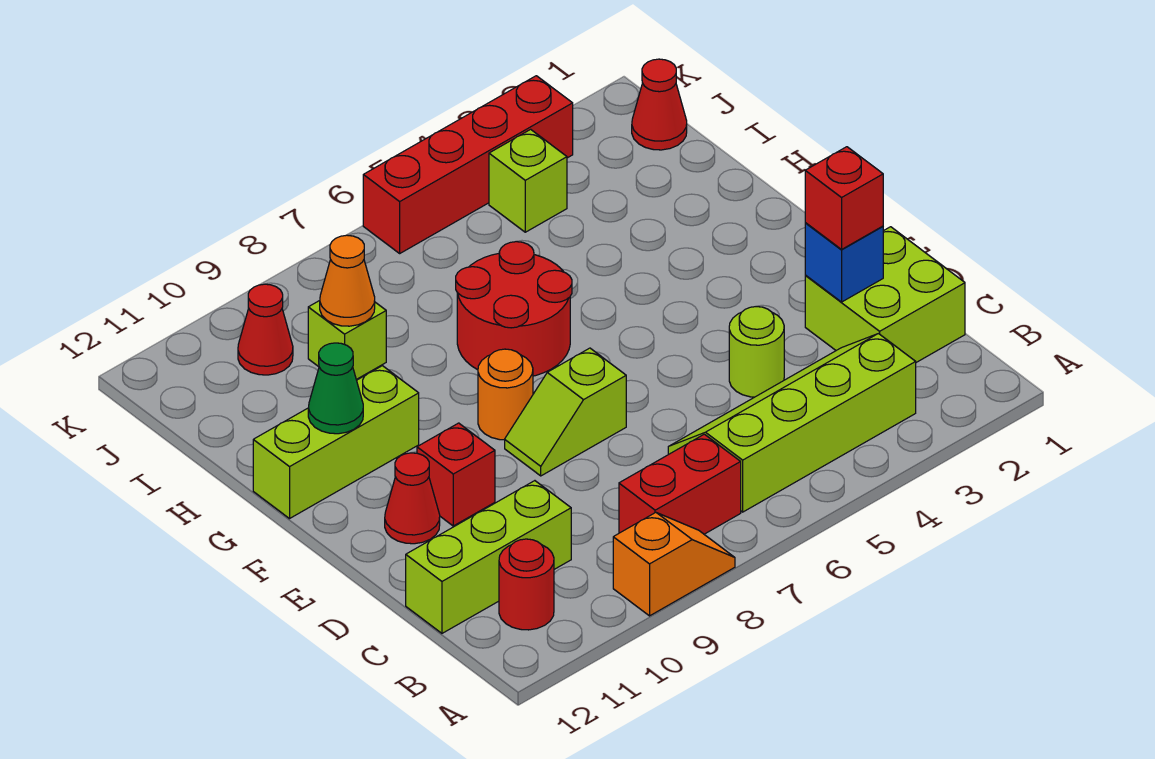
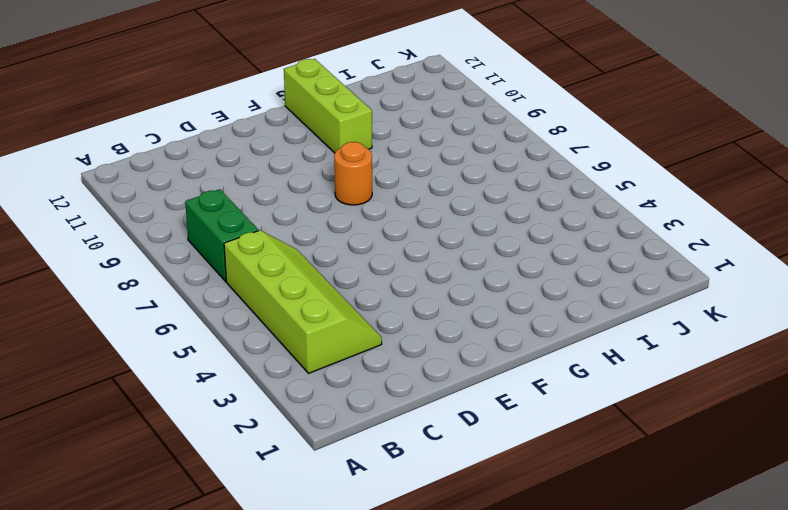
green 1x2 brick [185,189,258,281] -> red 1x2 brick [619,434,741,534]
none -> orange 1x2 slope [613,513,735,616]
none -> red 1x1 round brick [499,539,554,630]
none -> lime 2x2 brick [805,227,965,362]

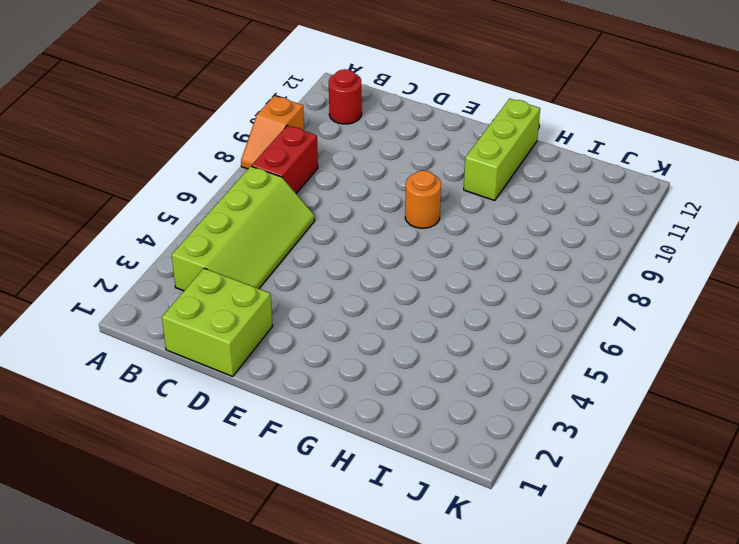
none -> lime 1x3 brick [406,481,571,633]
none -> lime 1x1 round brick [729,307,784,397]
none -> lime 1x2 slope [505,348,626,476]

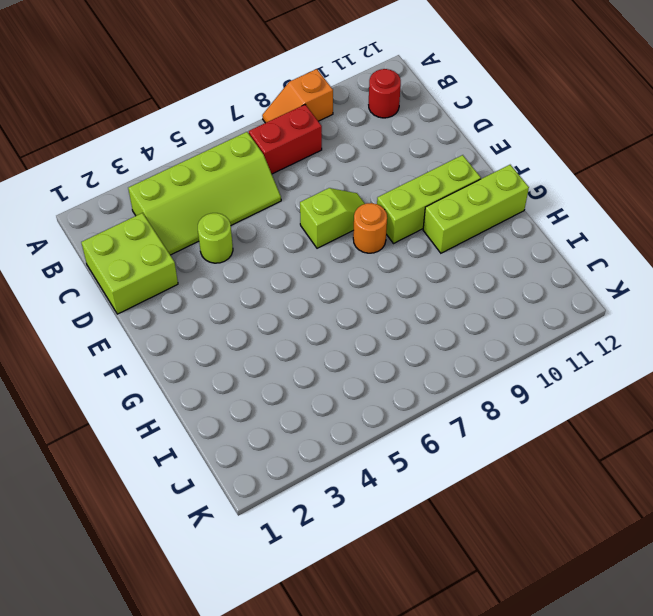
lime 1x3 brick [377,155,481,244] -> lime 1x3 brick moved to [406,481,571,633]
none -> red 1x1 brick [417,423,495,526]
none -> red 1x1 cone [385,453,440,544]
none -> red 2x2 round brick [456,242,572,376]

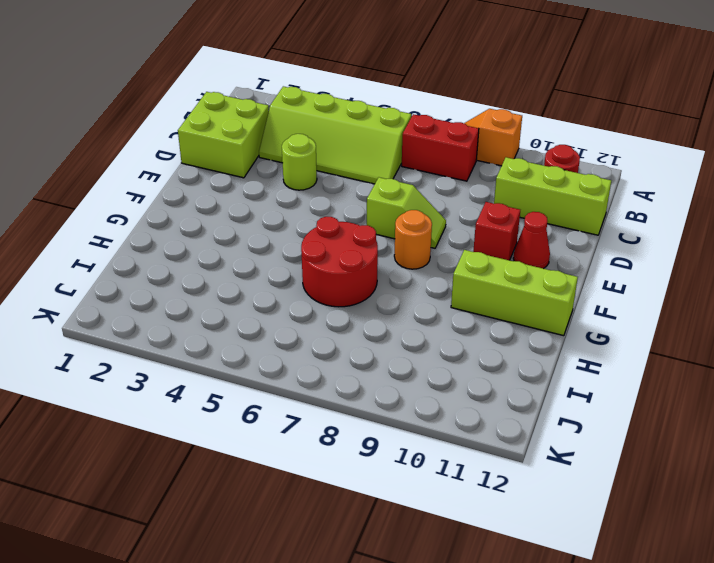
none -> lime 1x1 brick [308,301,386,379]
none -> red 1x1 cone [632,59,687,150]
none -> lime 1x1 brick [489,129,567,232]

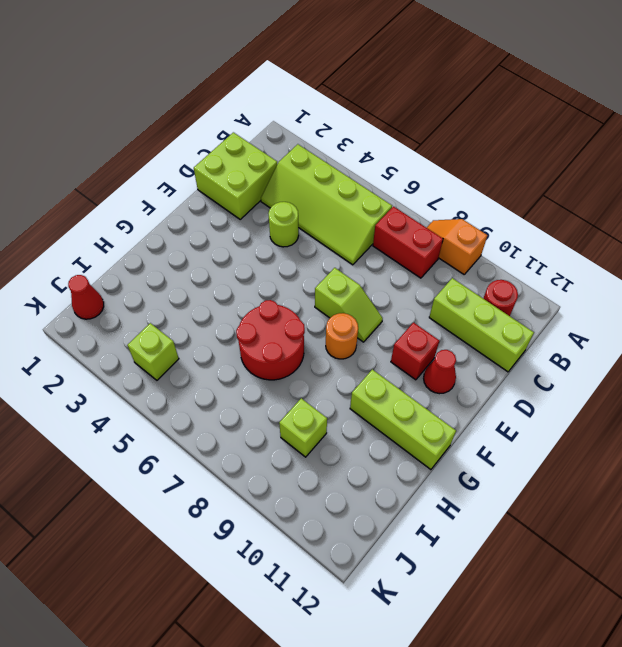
none -> red 1x1 cone [238,284,293,375]
none -> red 1x4 brick [363,76,573,253]
none -> blue 1x1 brick [805,223,883,302]

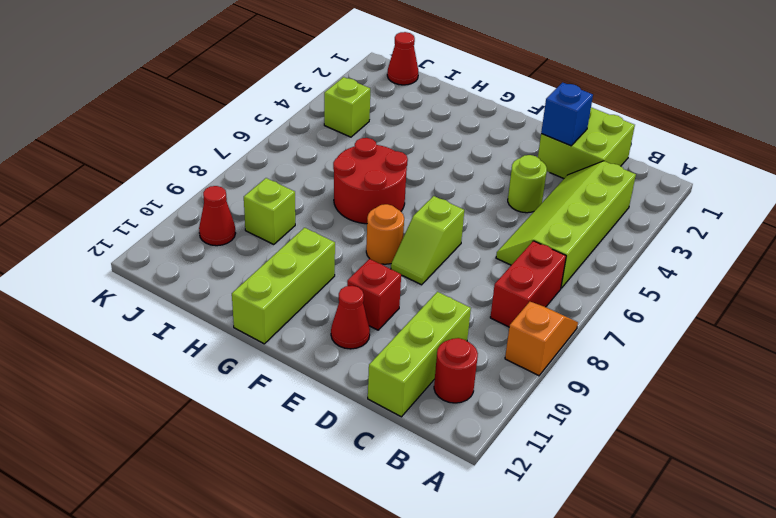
none -> red 1x4 brick [363,76,573,253]
none -> green 1x1 cone [308,343,363,434]
none -> orange 1x1 cone [320,235,375,326]

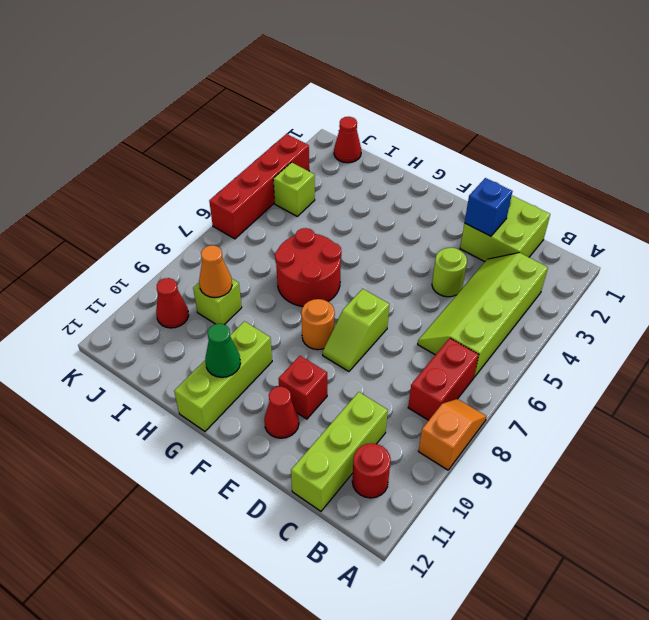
none -> red 1x1 brick [805,147,883,249]

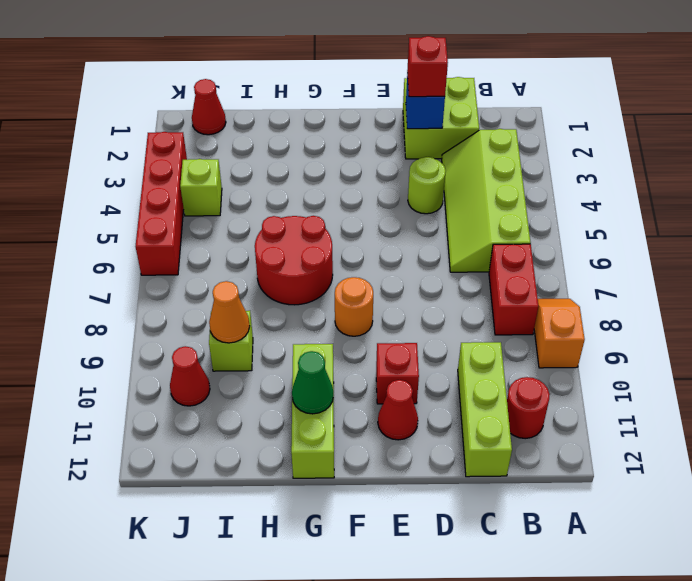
none -> lime 1x2 slope [505,348,626,476]

